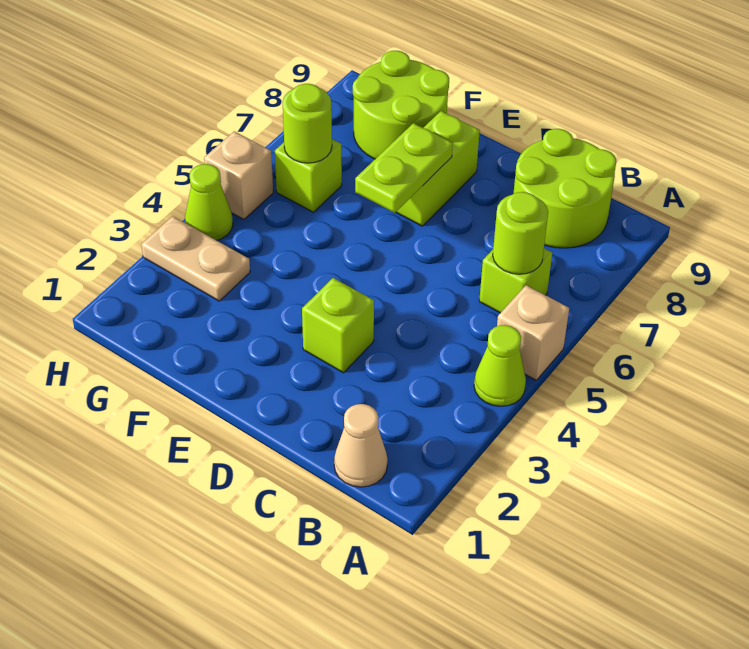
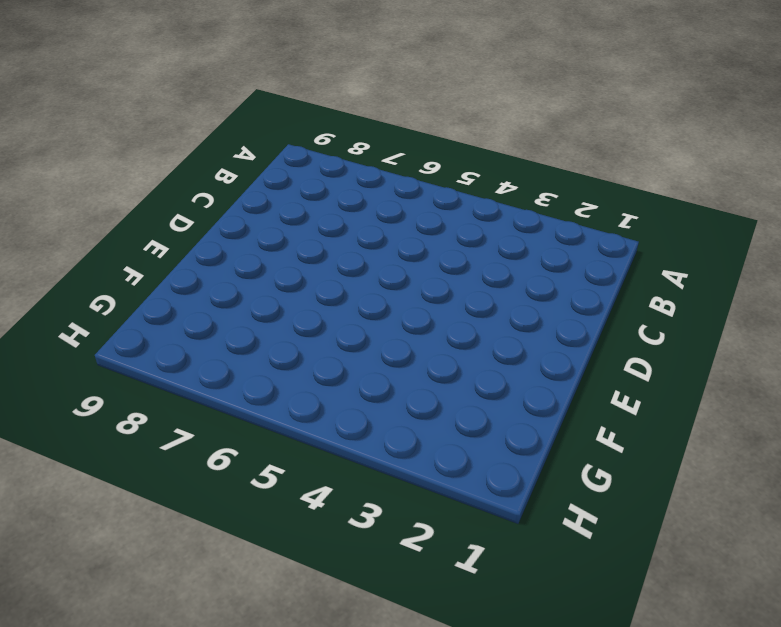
none -> lime 1x1 cone [474,325,526,406]
none -> tan 1x1 brick [497,285,569,380]
none -> tan 1x1 cone [334,404,388,487]

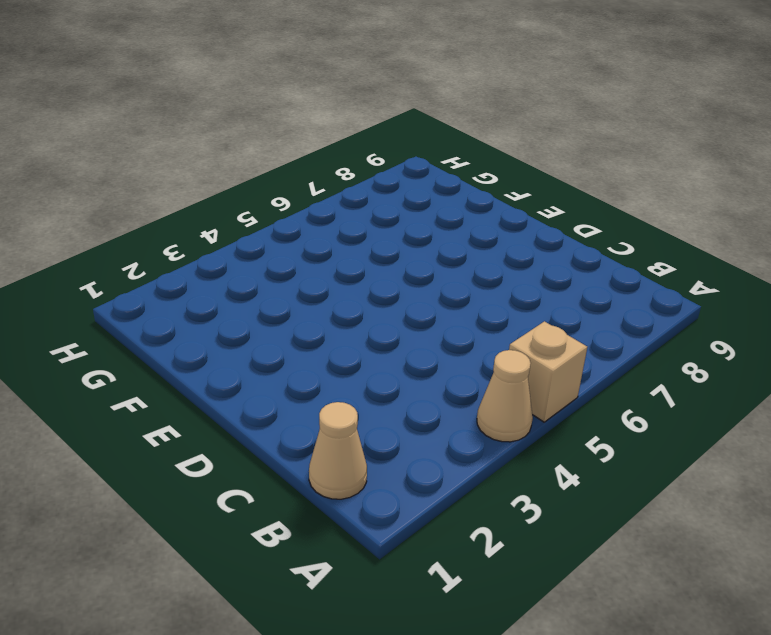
tan 1x1 cone [477,350,533,442] -> lime 1x1 cone [474,325,526,406]
none -> lime 1x1 brick [479,248,552,313]
none -> lime 2x2 round brick [513,129,616,248]
none -> lime 1x1 brick [302,278,374,373]

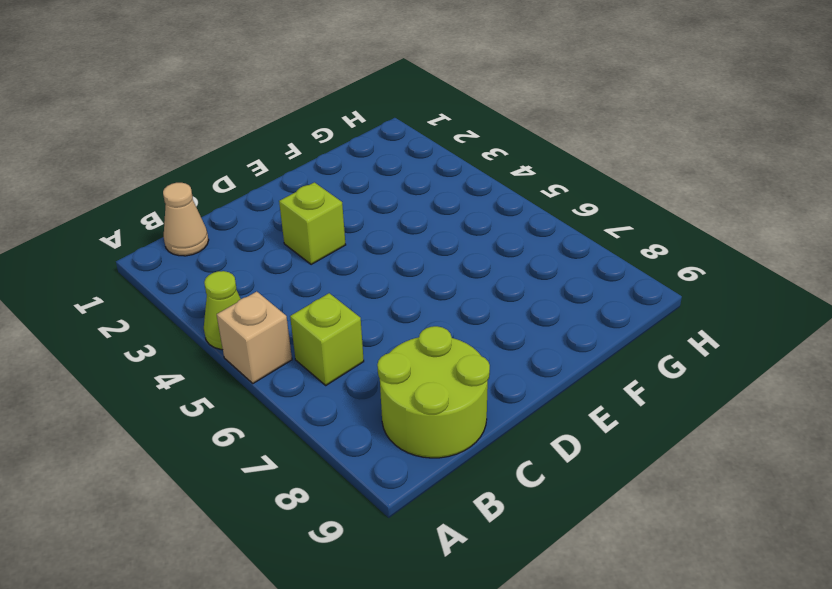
none -> lime 1x2 brick [396,111,480,226]
none -> lime 2x2 round brick [353,51,449,159]
none -> tan 1x2 plate [141,216,250,301]

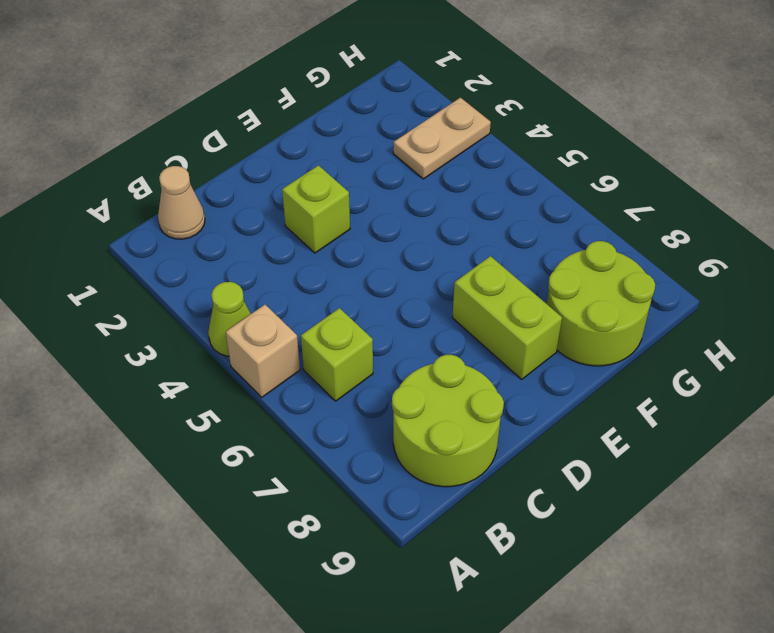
none -> lime 1x1 brick [275,139,342,212]
none -> lime 1x1 cone [185,164,233,240]
none -> tan 1x1 brick [204,131,273,219]

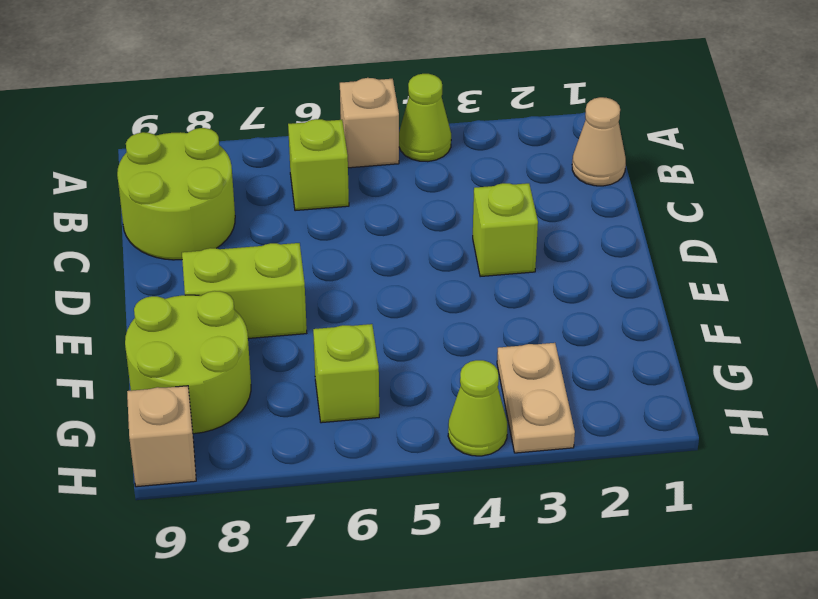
tan 1x1 brick [127,386,196,487] -> tan 1x1 brick moved to [204,131,273,219]
none -> lime 1x1 round brick [493,192,548,274]
none -> lime 1x2 plate [355,123,453,213]
none -> lime 1x1 round brick [283,84,332,163]

